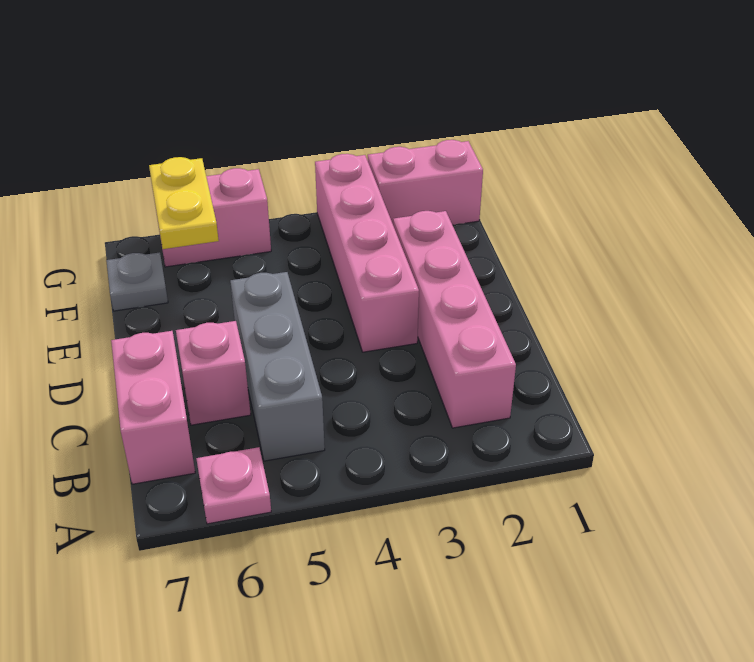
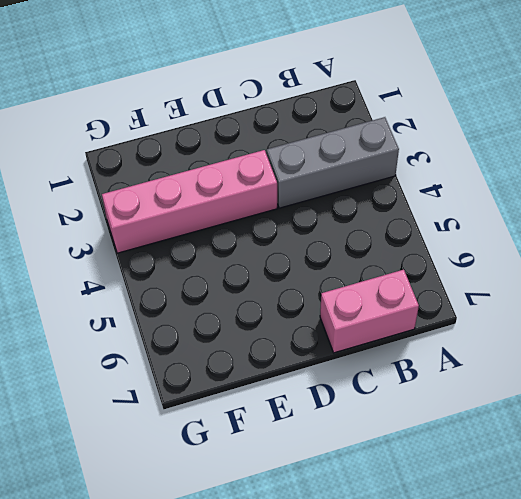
grey 1x3 brick [267,117,399,208] -> grey 1x3 brick moved to [230,272,325,461]
none -> pink 1x1 plate [196,447,271,524]
none -> pink 1x4 brick [393,211,516,428]

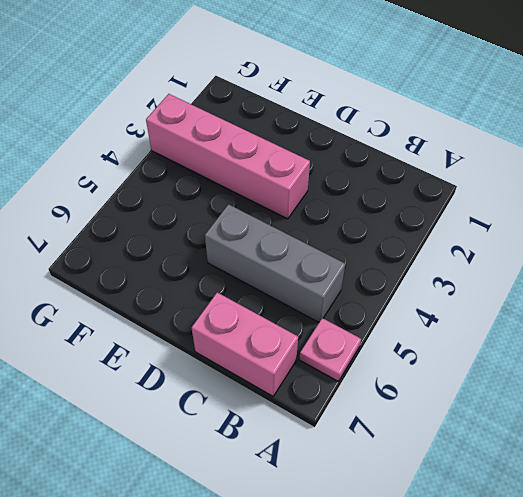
none -> pink 1x4 brick [393,211,516,428]
none -> pink 1x1 brick [176,321,251,425]

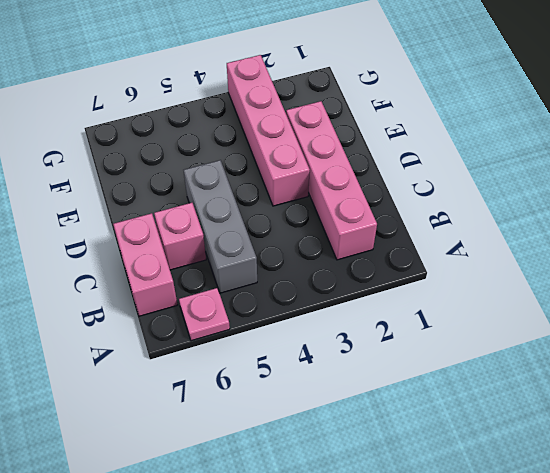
none -> grey 1x1 plate [106,252,168,311]
none -> pink 1x2 brick [368,140,483,225]

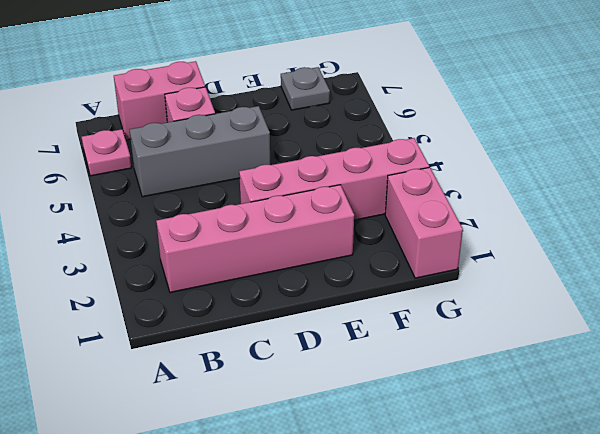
none -> pink 1x2 brick [156,168,271,267]
none -> yellow 1x2 plate [149,157,219,249]

